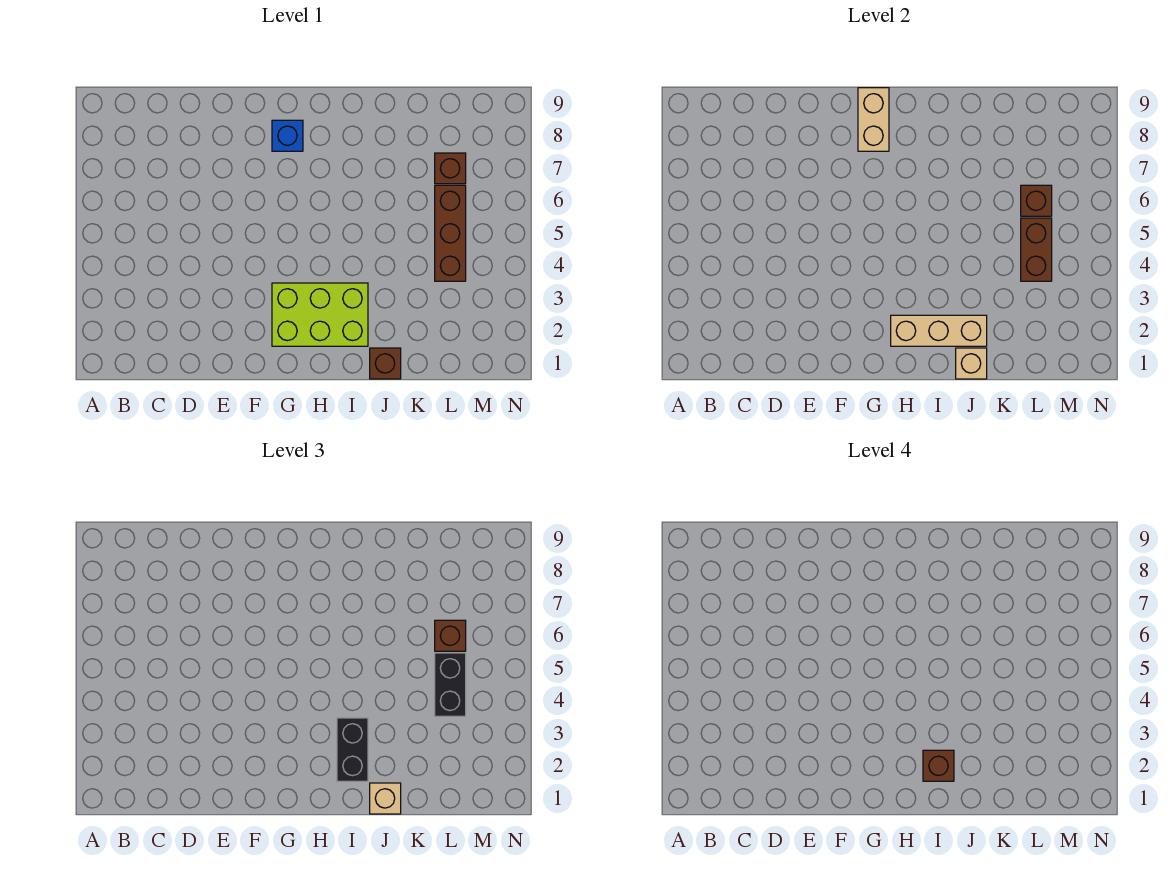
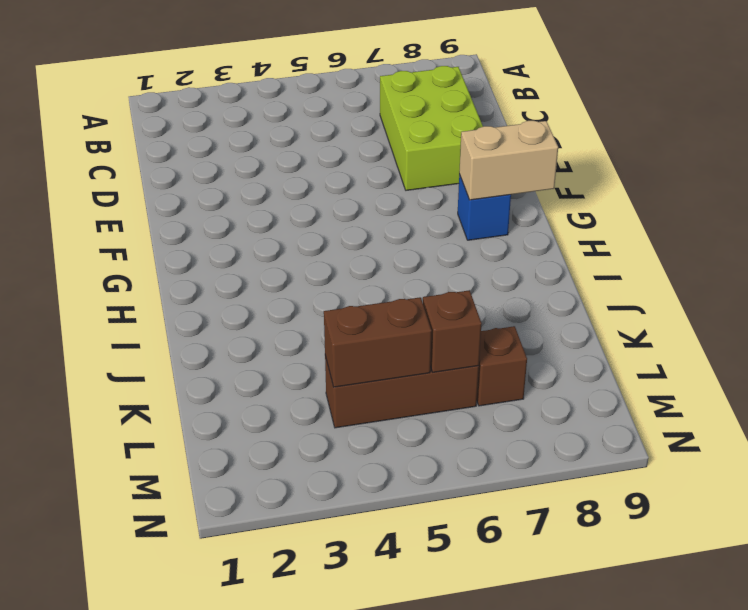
lime 2x3 brick [380,66,483,190] -> lime 2x3 brick moved to [272,283,368,346]
none -> brown 1x1 brick [370,348,401,379]
none -> tan 1x3 brick [891,315,987,346]
none -> tan 1x1 brick [956,348,987,379]

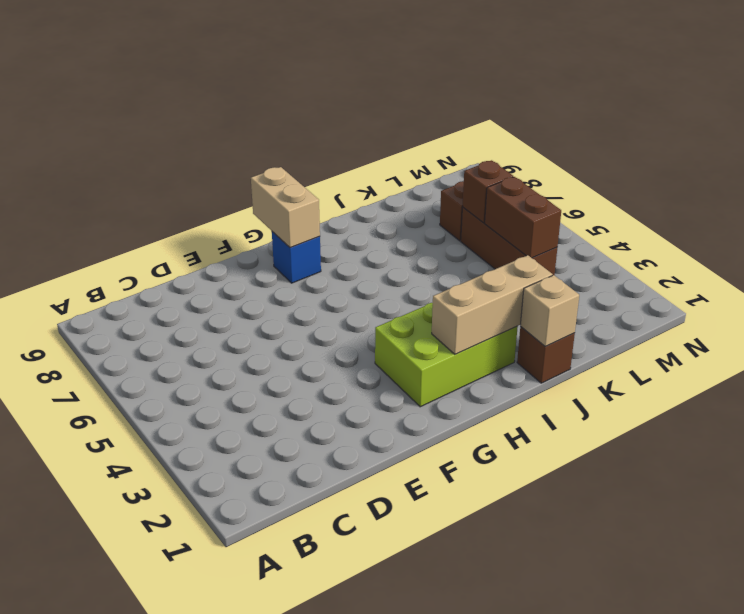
none -> black 1x2 brick [337,718,368,781]
none -> tan 1x1 brick [370,783,401,814]
none -> black 1x2 brick [435,653,466,716]

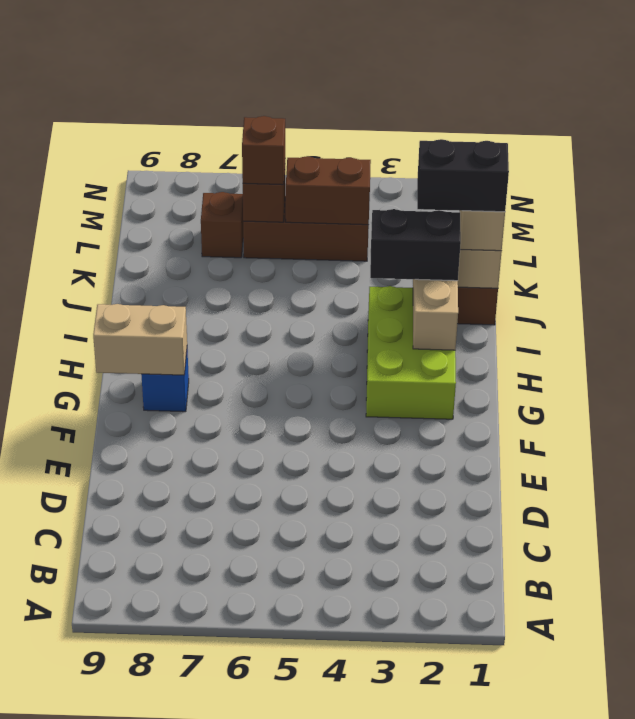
black 1x2 brick [417,139,509,212] -> black 1x2 brick moved to [435,653,466,716]
none -> brown 1x1 brick [923,750,954,781]

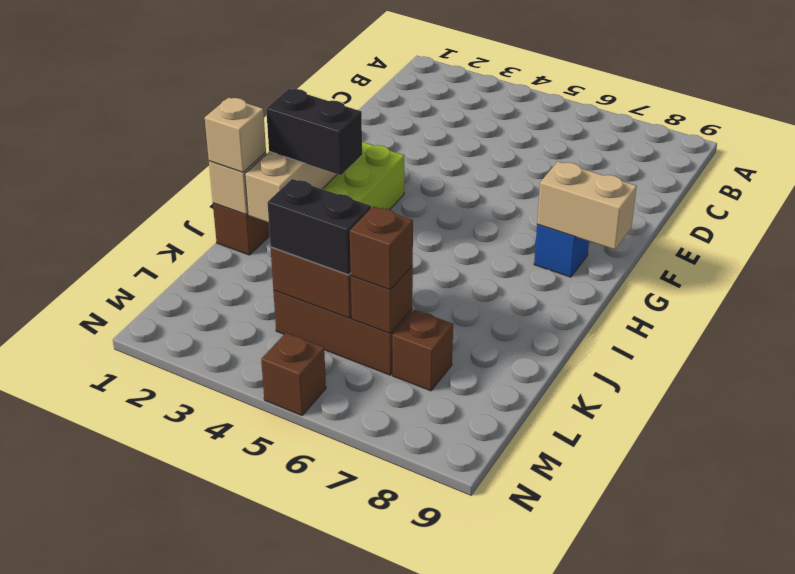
brown 1x1 brick [261,333,326,415] -> brown 1x1 brick moved to [923,750,954,781]

